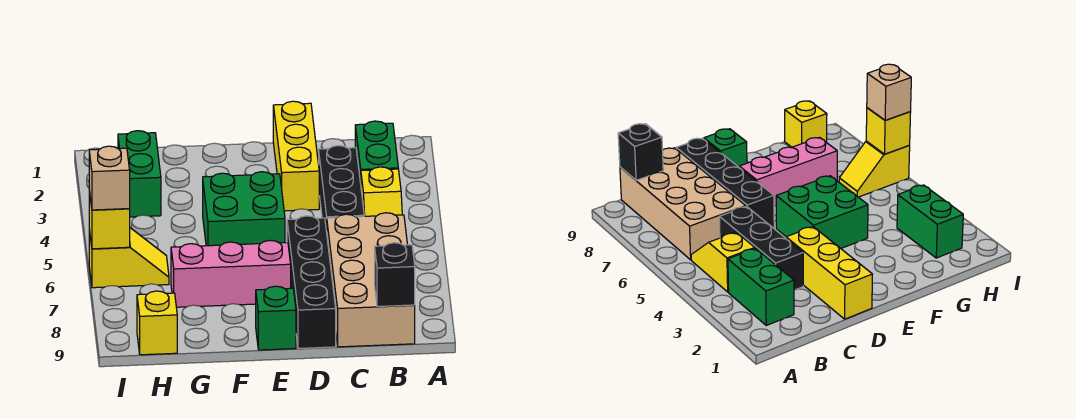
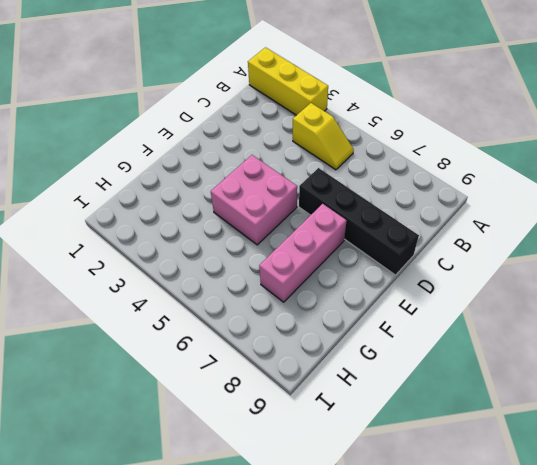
yellow 1x3 brick [248,47,328,115] -> yellow 1x3 brick moved to [273,101,319,211]
pink 2x2 brick [211,155,297,245] -> green 2x2 brick [203,172,285,246]
none -> green 1x2 brick [355,121,398,183]
none -> tan 2x4 brick [327,213,415,347]
none -> black 1x3 brick [319,146,364,232]

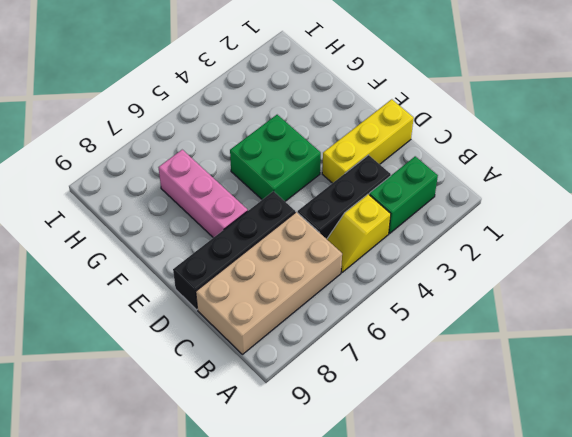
none -> green 1x1 brick [256,286,296,350]
none -> green 1x2 brick [118,131,161,217]
none -> yellow 1x2 slope [89,228,169,288]

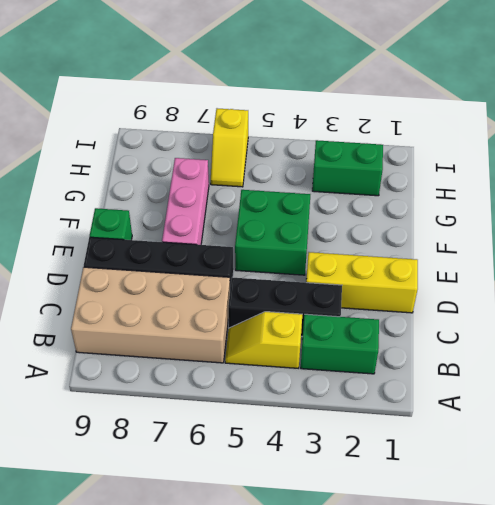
none -> yellow 1x1 brick [137,291,177,355]
none -> black 1x1 brick [375,243,415,307]
none -> yellow 1x1 brick [89,191,130,249]

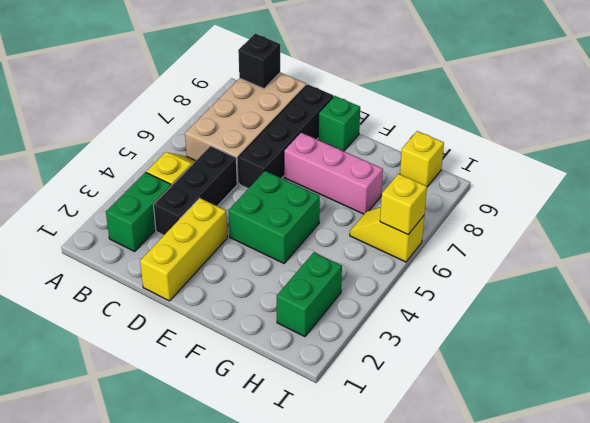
none -> tan 1x1 brick [89,146,130,210]

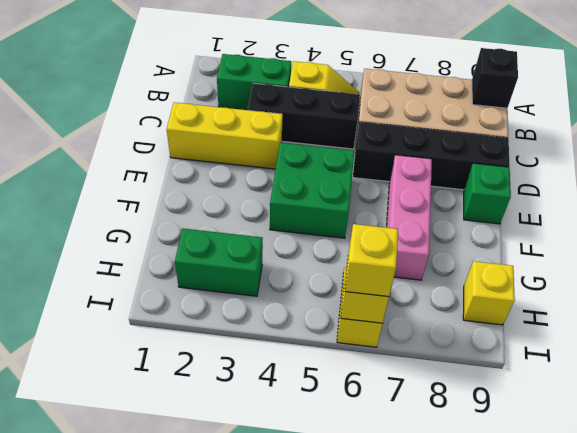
yellow 1x1 brick [345,224,398,297] -> tan 1x1 brick [89,146,130,210]

